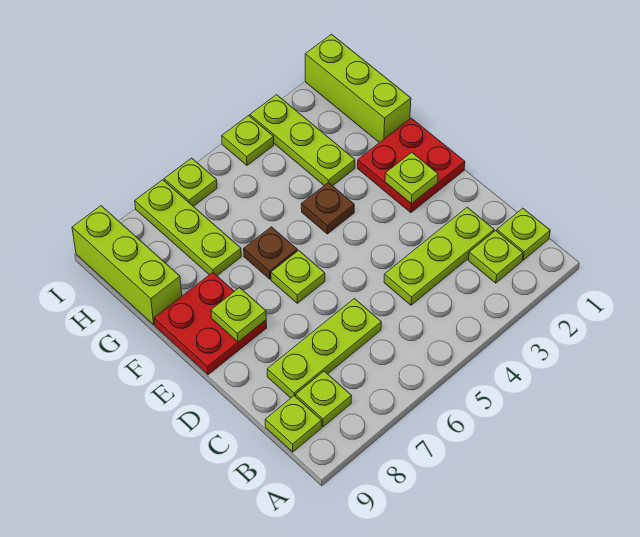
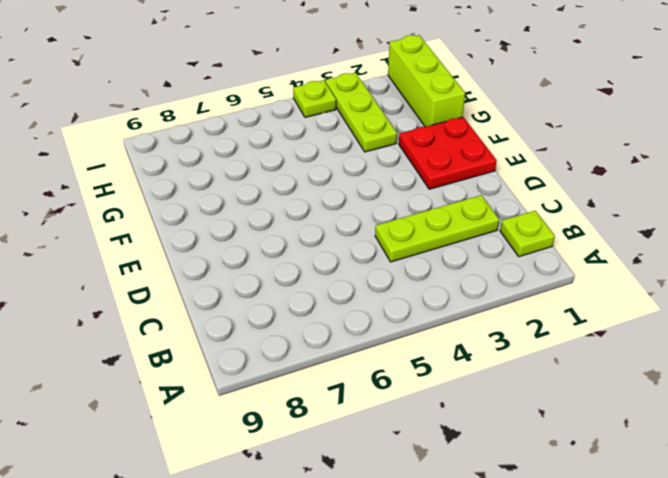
none -> lime 1x1 plate [469,231,523,283]
none -> lime 1x1 plate [296,371,351,427]
none -> lime 1x1 plate [265,396,322,452]

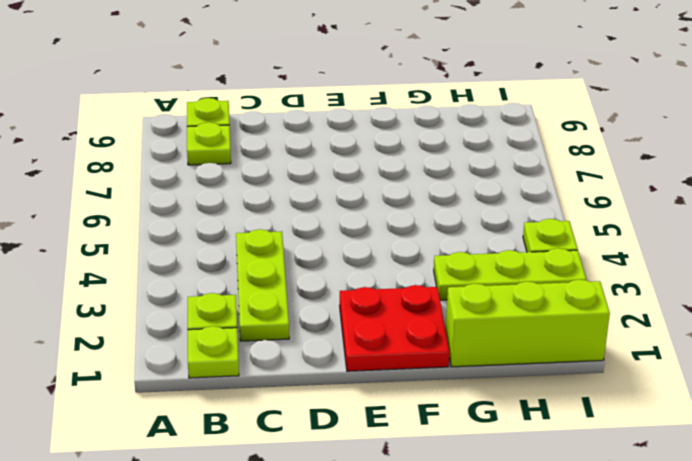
none -> lime 1x3 plate [267,298,381,398]
none -> lime 1x1 plate [271,250,325,303]
none -> red 2x2 plate [154,272,267,375]

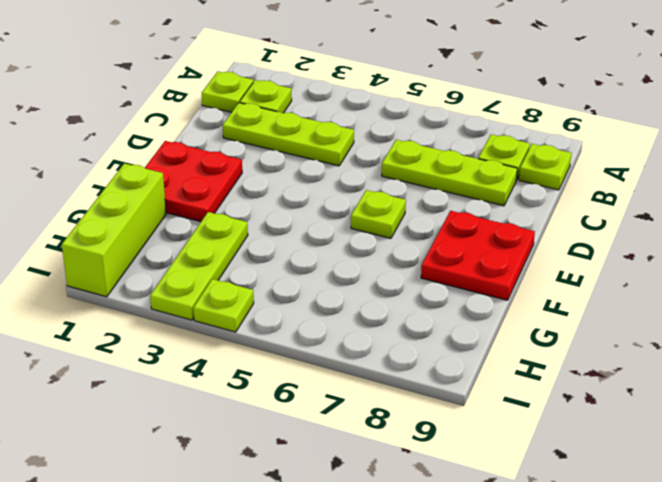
none -> brown 1x1 plate [301,182,354,234]
none -> brown 1x1 plate [244,227,297,279]
none -> lime 1x3 plate [135,180,241,275]

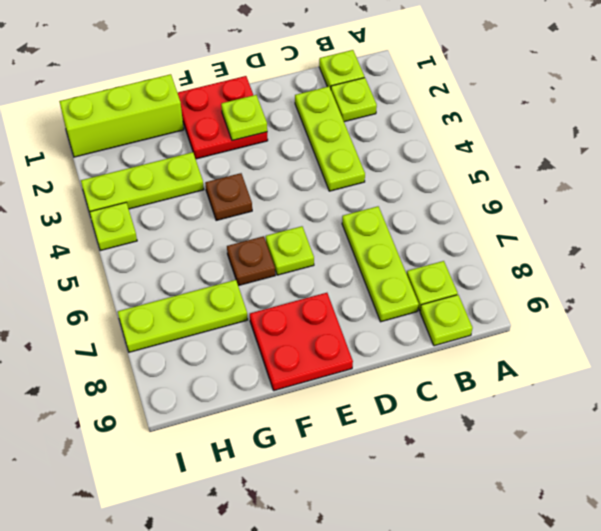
none -> lime 1x3 brick [72,206,182,325]
none -> lime 1x1 plate [164,158,217,206]
none -> lime 1x1 plate [211,288,266,342]

